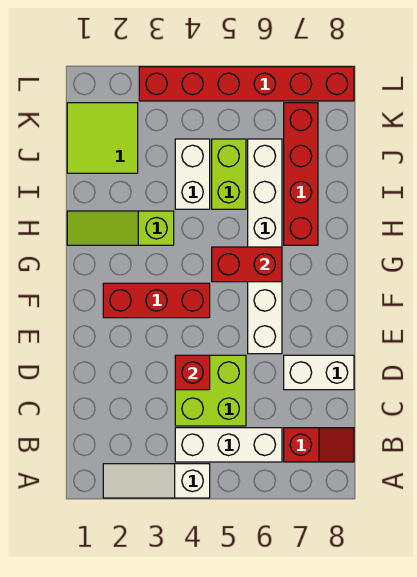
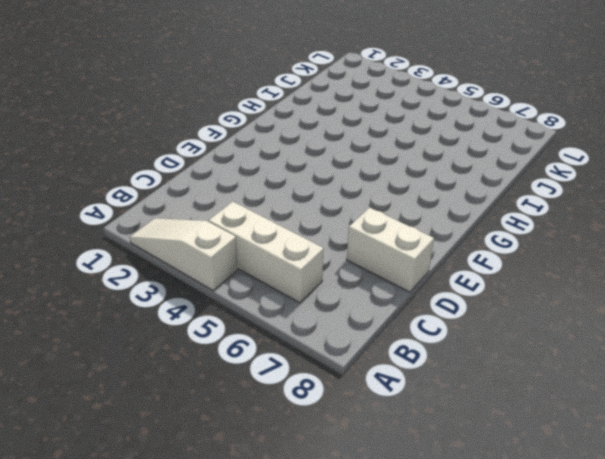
none -> red 1x2 slope [284,428,354,462]
none -> lime 2x2 brick [175,355,246,426]
none -> white 1x6 brick [248,139,282,354]

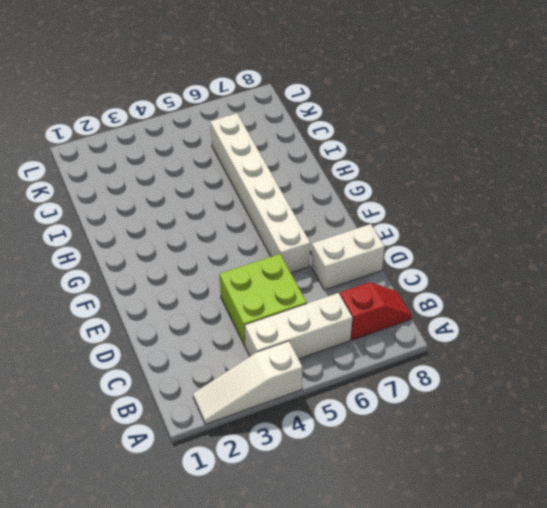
none -> red 1x3 brick [103,283,210,318]
none -> lime 1x3 slope [67,211,174,245]
none -> red 1x4 brick [284,103,318,245]

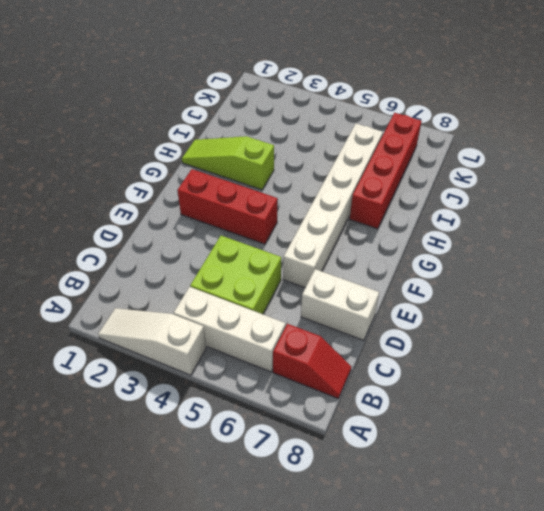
none -> white 1x2 brick [175,139,210,209]
none -> lime 1x2 brick [212,139,246,209]
none -> lime 2x2 tile [67,103,138,173]

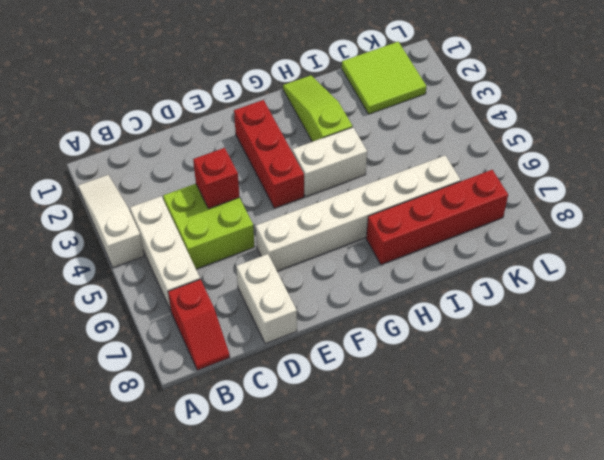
white 1x2 brick [292,127,367,197] -> white 1x2 brick moved to [175,139,210,209]
none -> lime 1x2 brick [212,139,246,209]
none -> red 1x6 brick [139,67,354,101]
none -> red 1x2 brick [212,247,282,282]

